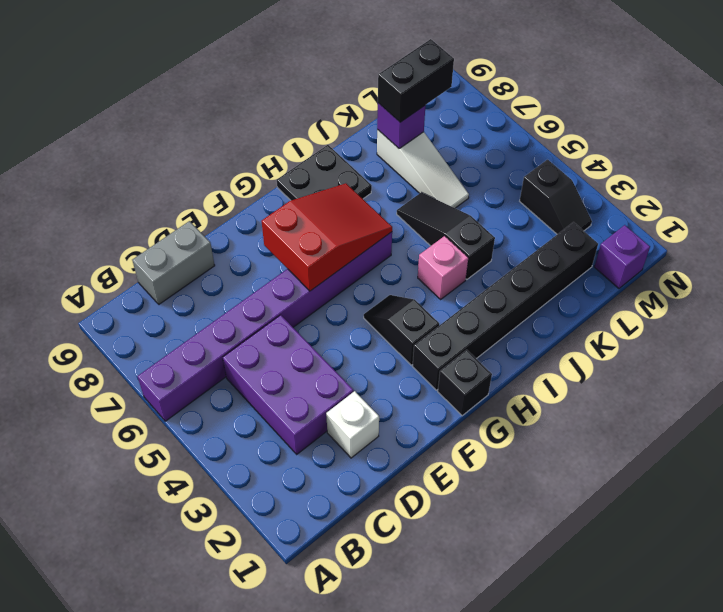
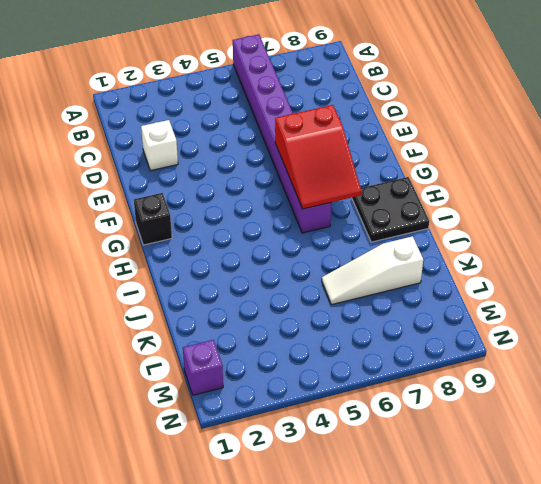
none -> purple 2x3 brick [223,315,354,454]
none -> grey 1x2 brick [132,221,215,304]
none -> black 1x6 brick [413,222,598,390]

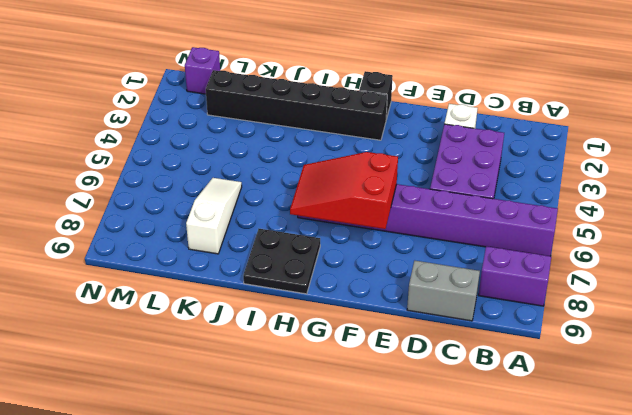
purple 1x2 brick [479,246,551,306] -> none
none -> black 1x2 slope [364,295,439,365]
none -> pink 1x1 brick [418,236,468,299]
none -> black 1x3 slope [397,192,495,280]

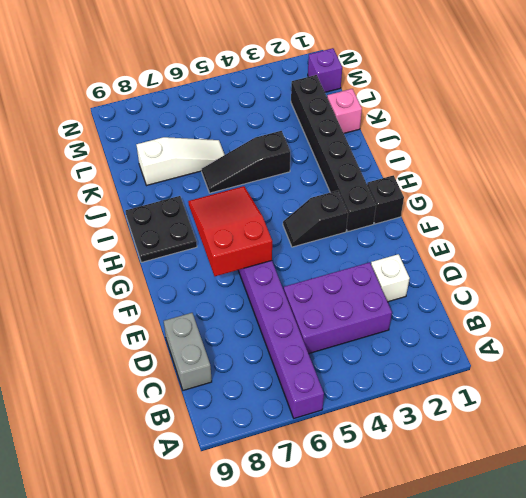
pink 1x1 brick [327,89,362,133] -> pink 1x1 brick moved to [418,236,468,299]
none -> black 1x2 slope [520,160,592,234]
none -> purple 1x1 brick [377,103,425,148]
none -> black 1x2 brick [378,39,454,122]

